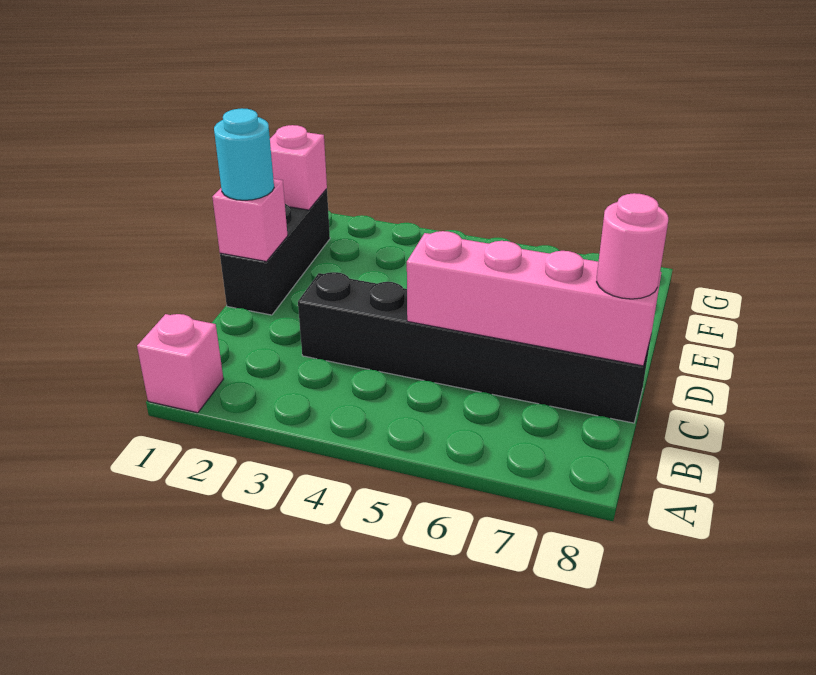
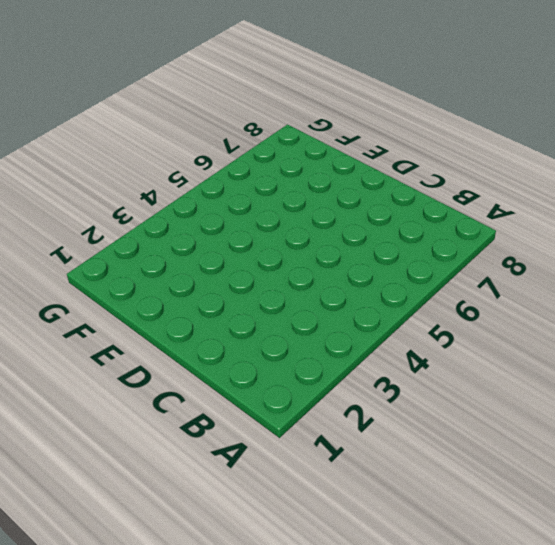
none -> pink 1x1 brick [137,314,223,413]
none -> black 1x6 brick [298,272,651,423]

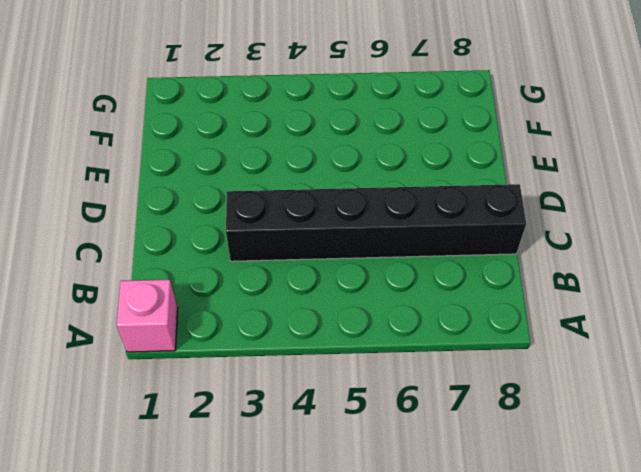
none -> black 1x3 brick [220,189,330,315]
none -> pink 1x4 brick [407,231,661,366]

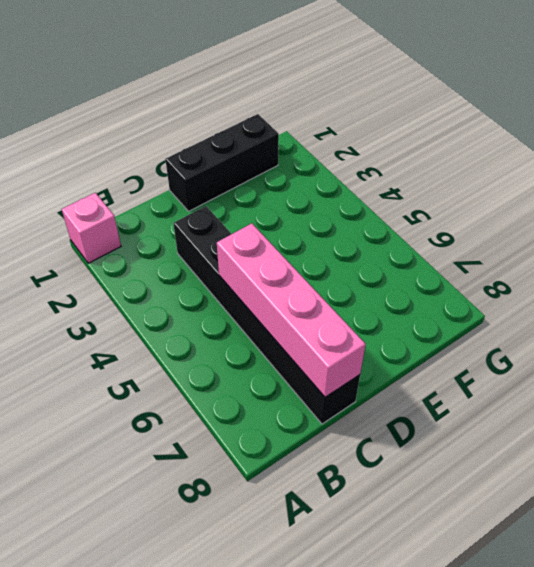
none -> pink 1x1 brick [212,179,288,262]
none -> pink 1x1 brick [270,125,327,210]

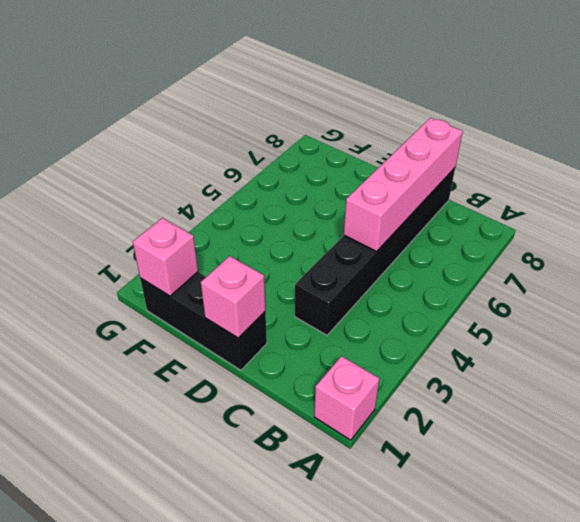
none -> pink 1x1 round brick [597,193,668,299]
none -> cyan 1x1 round brick [214,108,274,200]

